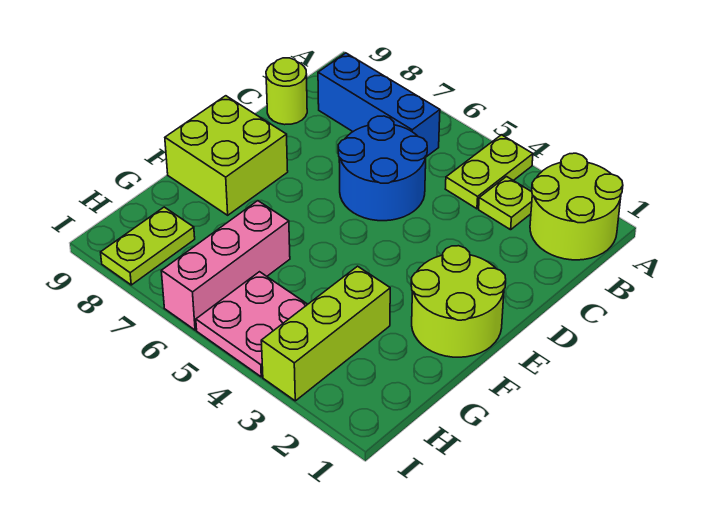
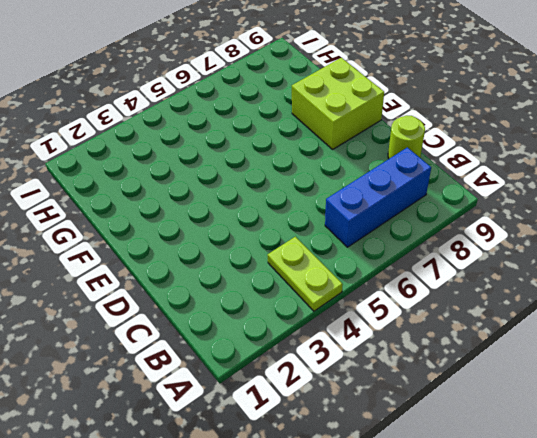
none -> lime 2x2 round brick [530,153,623,260]
none -> lime 1x1 plate [479,177,532,230]
none -> blue 2x2 round brick [338,116,427,221]

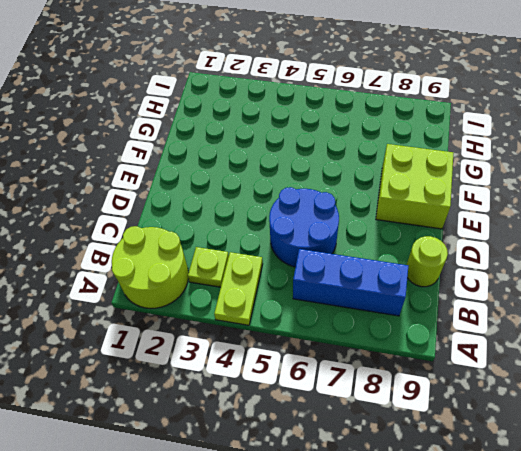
none -> lime 2x2 round brick [411,246,506,357]
none -> lime 1x3 brick [261,266,390,401]
none -> pink 1x3 brick [161,201,290,330]

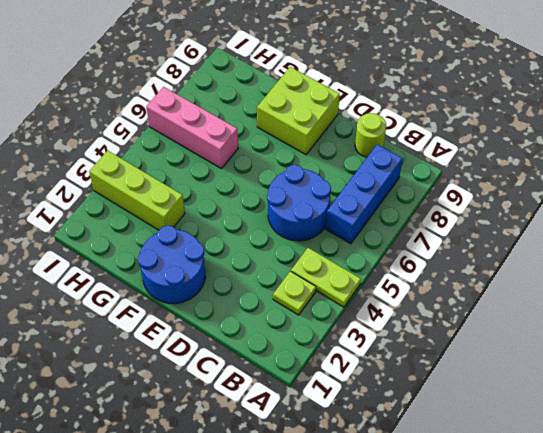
blue 2x2 round brick [138,226,205,304] -> lime 2x2 round brick [411,246,506,357]
none -> lime 2x2 round brick [530,153,623,260]
none -> pink 2x2 plate [196,272,308,377]
none -> lime 1x2 plate [101,207,195,285]

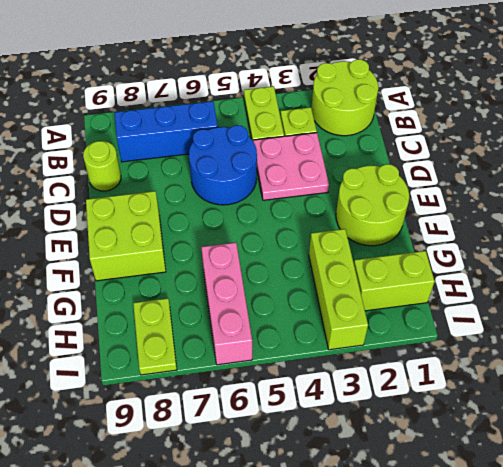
pink 2x2 plate [253,133,329,200] -> pink 2x2 plate moved to [196,272,308,377]
lime 1x2 brick [354,251,435,311] -> none

